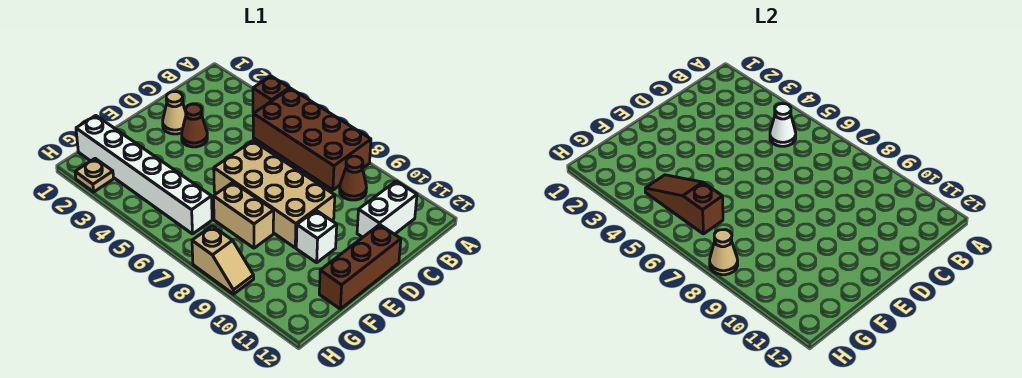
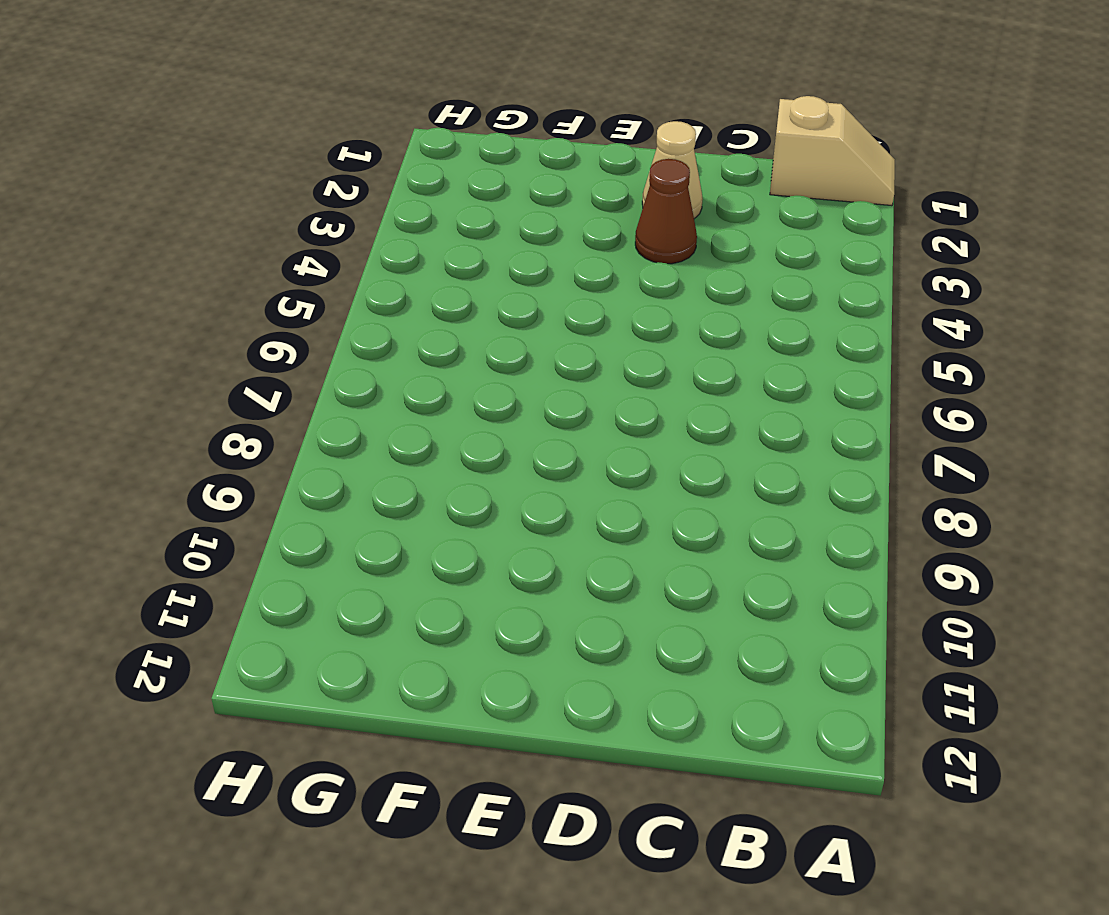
tan 1x2 slope [770,96,895,206] -> tan 1x2 slope turned to [192,226,254,294]
none -> brown 1x1 brick [253,76,290,113]
none -> brown 2x4 brick [253,88,371,190]
none -> brown 1x1 cone [340,156,366,200]

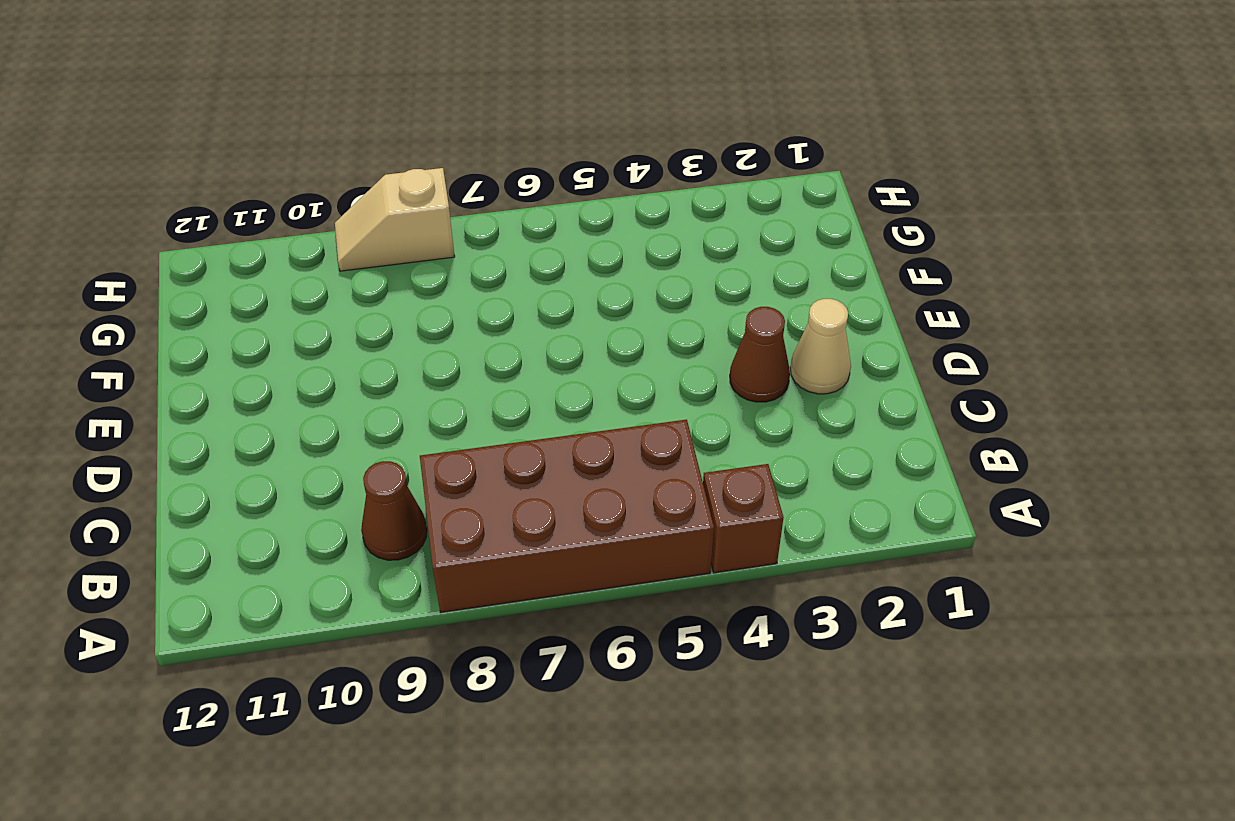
none -> white 1x2 brick [357,181,417,237]
none -> tan 2x4 brick [214,141,335,248]
none -> brown 1x3 brick [319,225,401,309]

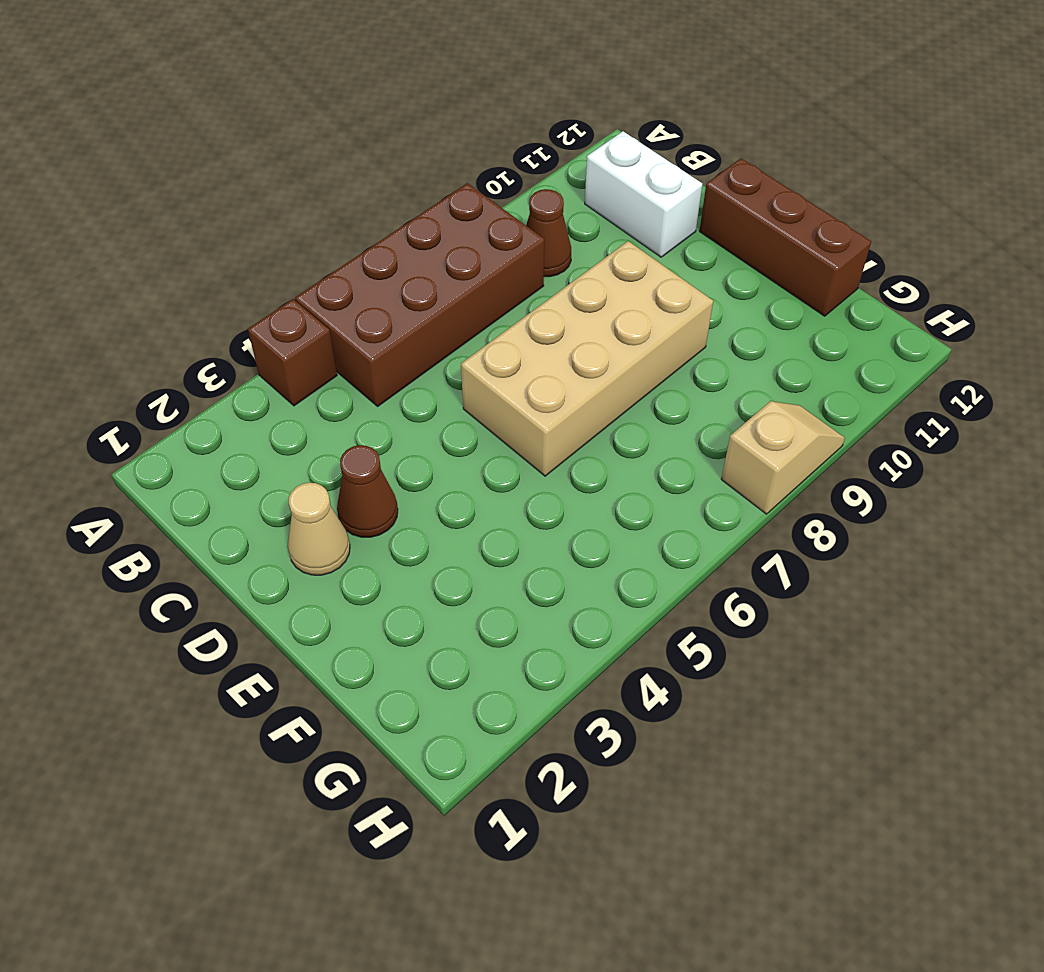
none -> white 1x1 brick [296,210,337,263]
none -> tan 1x2 brick [214,182,274,248]
none -> white 1x6 brick [76,116,212,234]

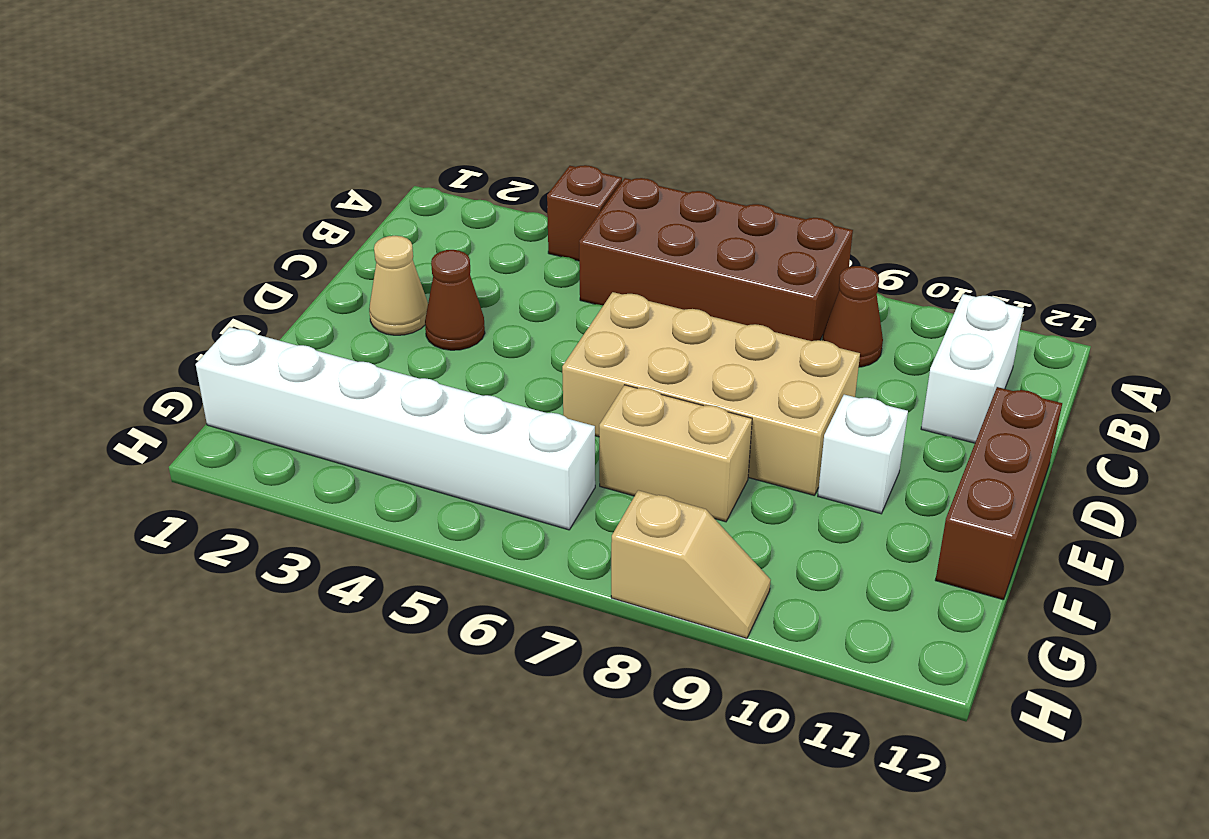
none -> tan 1x1 plate [75,159,114,192]
none -> white 1x1 cone [770,104,796,146]
none -> brown 1x3 slope [645,175,723,234]

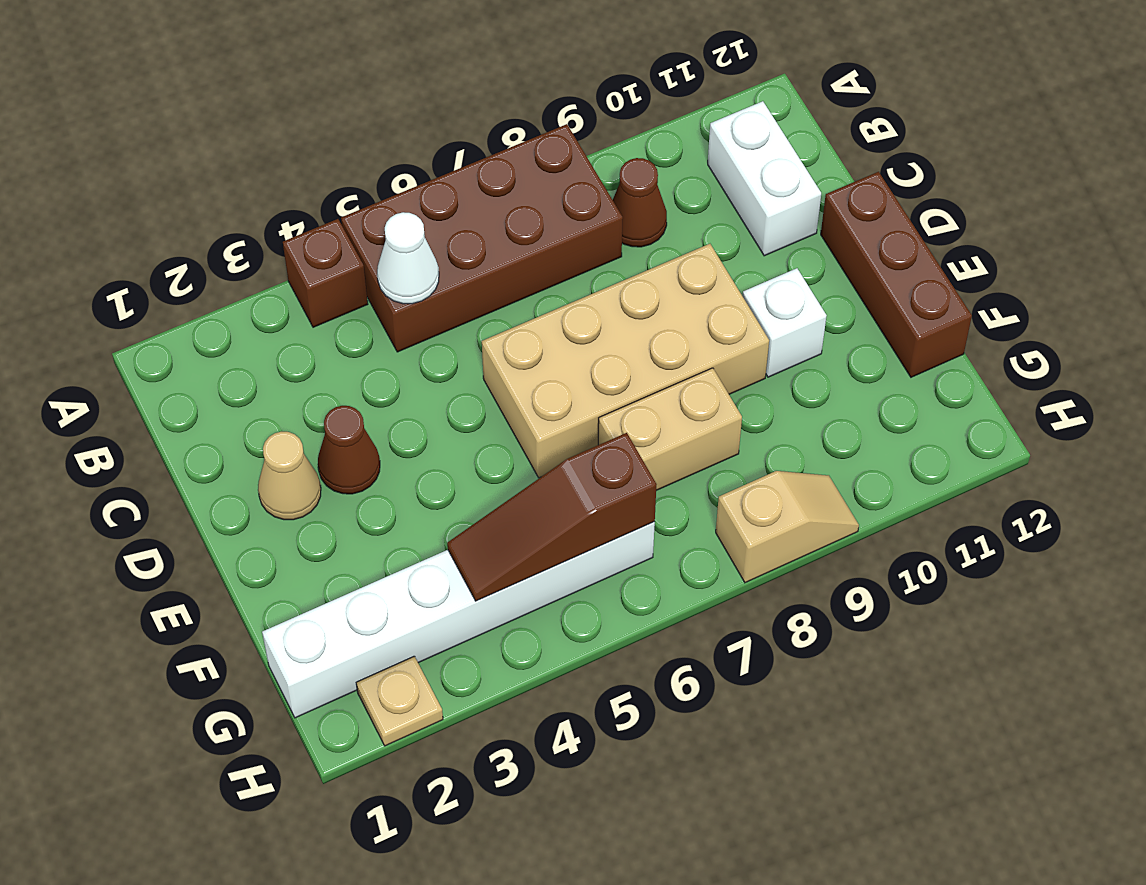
none -> tan 1x1 cone [710,230,738,275]

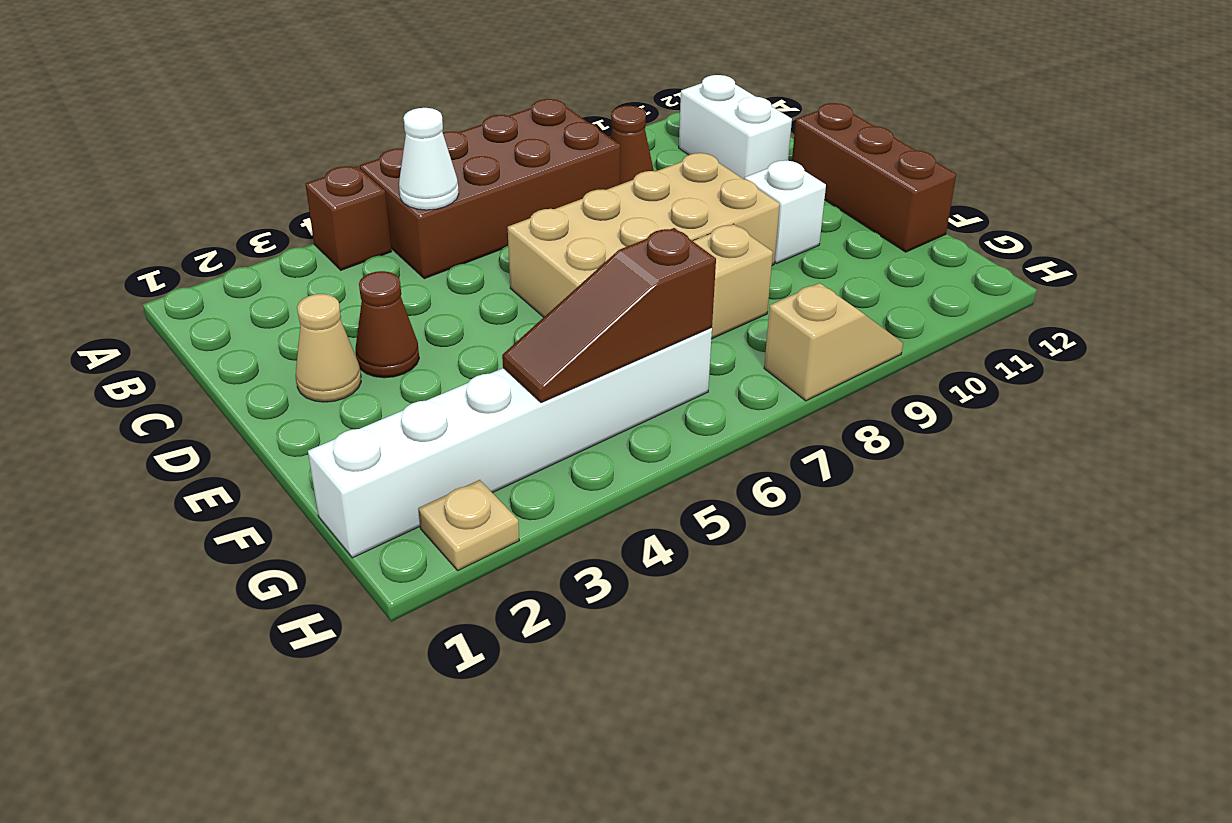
none -> tan 1x1 cone [710,230,738,275]

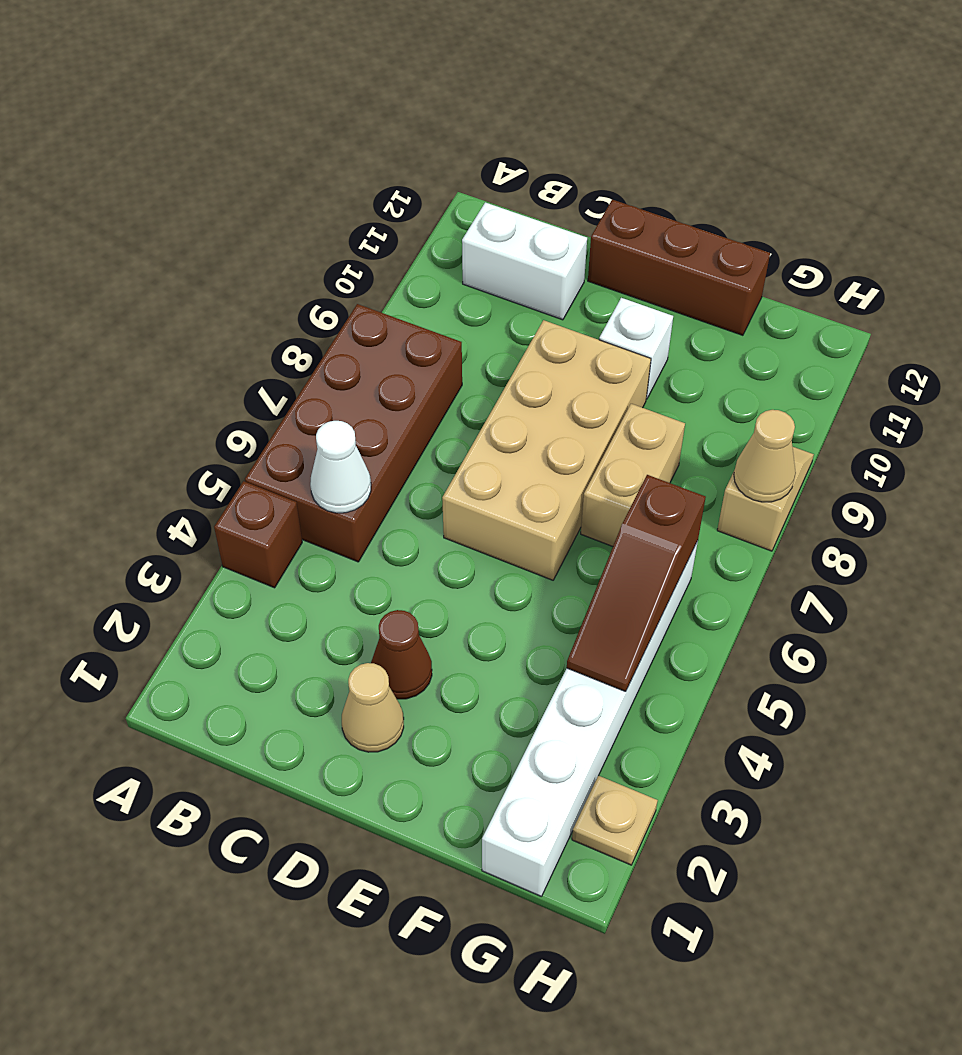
none -> brown 1x1 cone [340,156,366,200]

